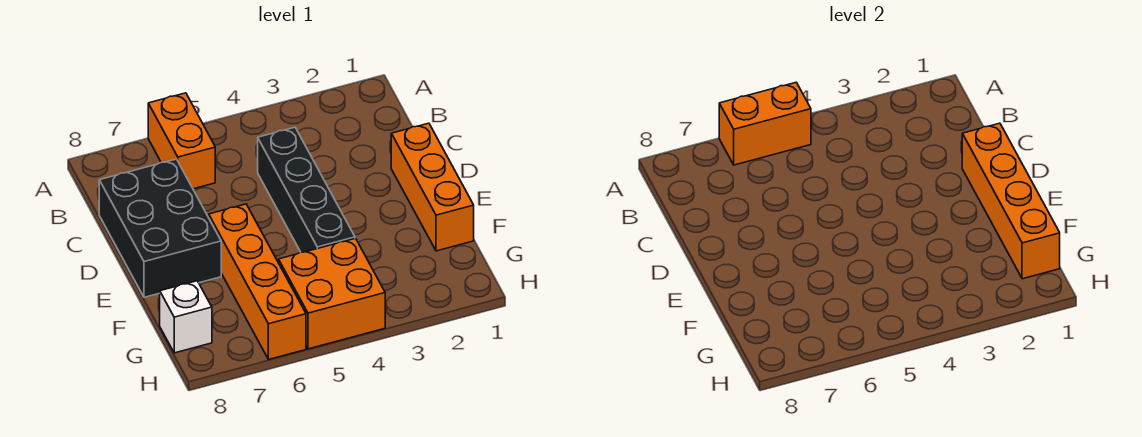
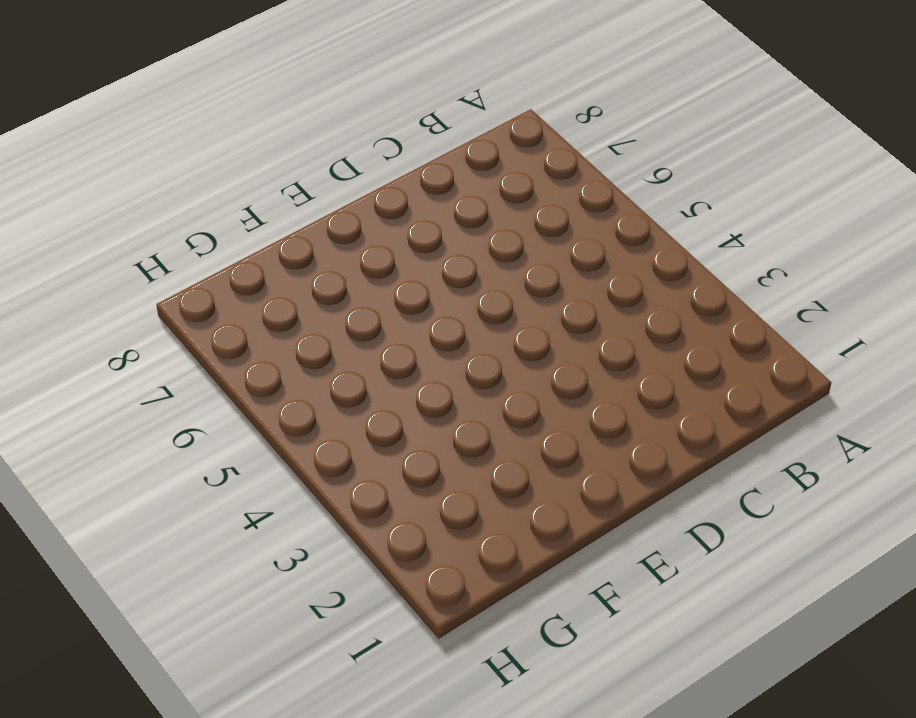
none -> orange 1x2 brick [148,93,215,189]
none -> black 1x4 brick [258,127,355,252]

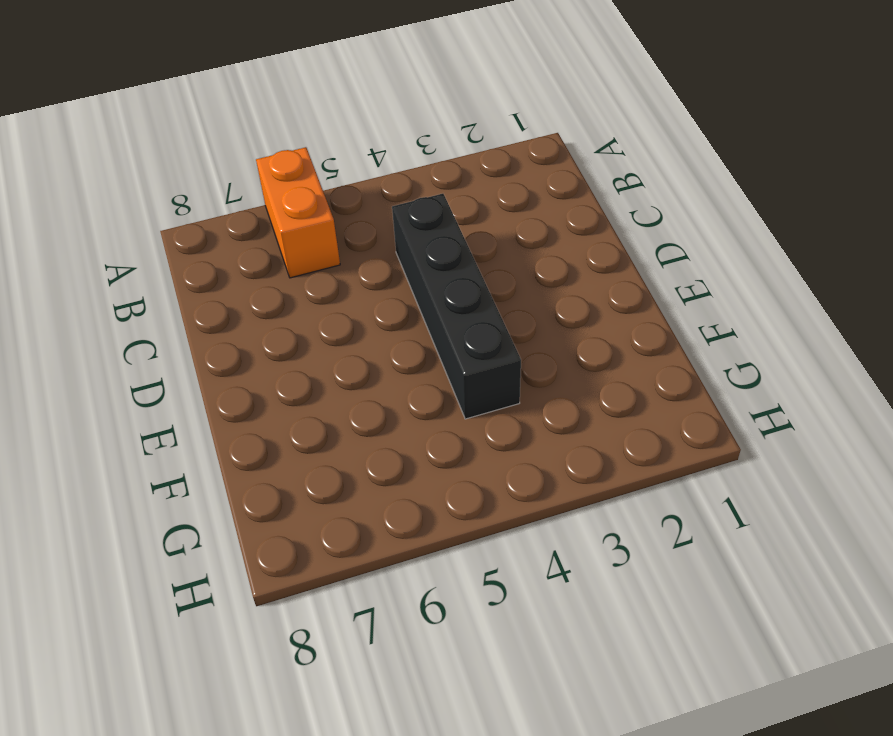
none -> black 2x3 brick [99,159,221,297]
none -> orange 1x3 brick [391,123,474,251]

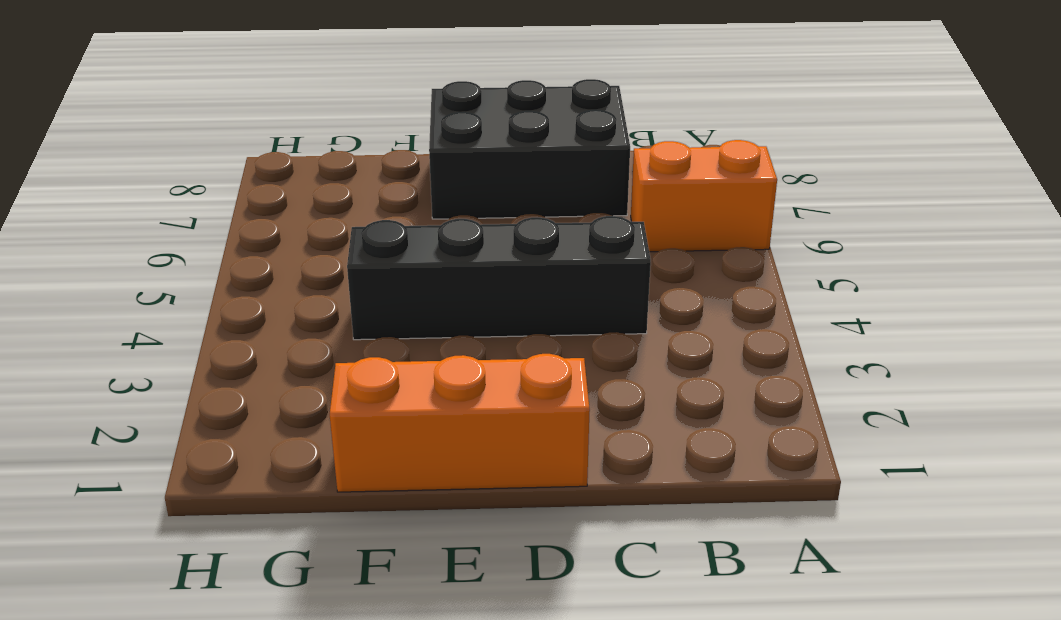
none -> orange 1x4 brick [209,204,306,360]
none -> orange 2x2 brick [279,238,385,349]

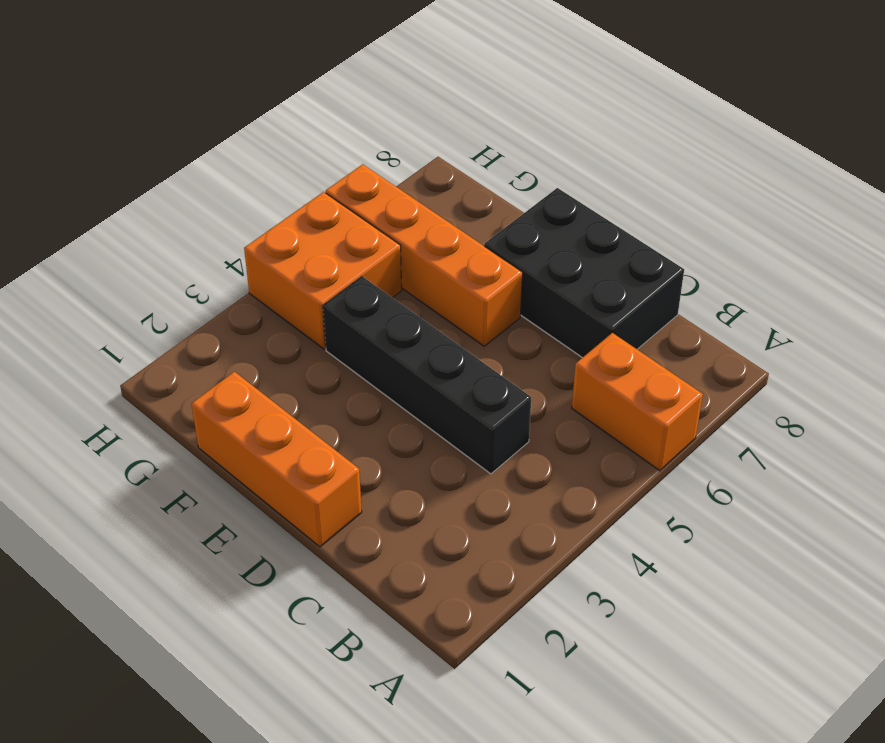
none -> white 1x1 brick [160,281,212,353]
none -> orange 1x2 brick [719,82,811,165]

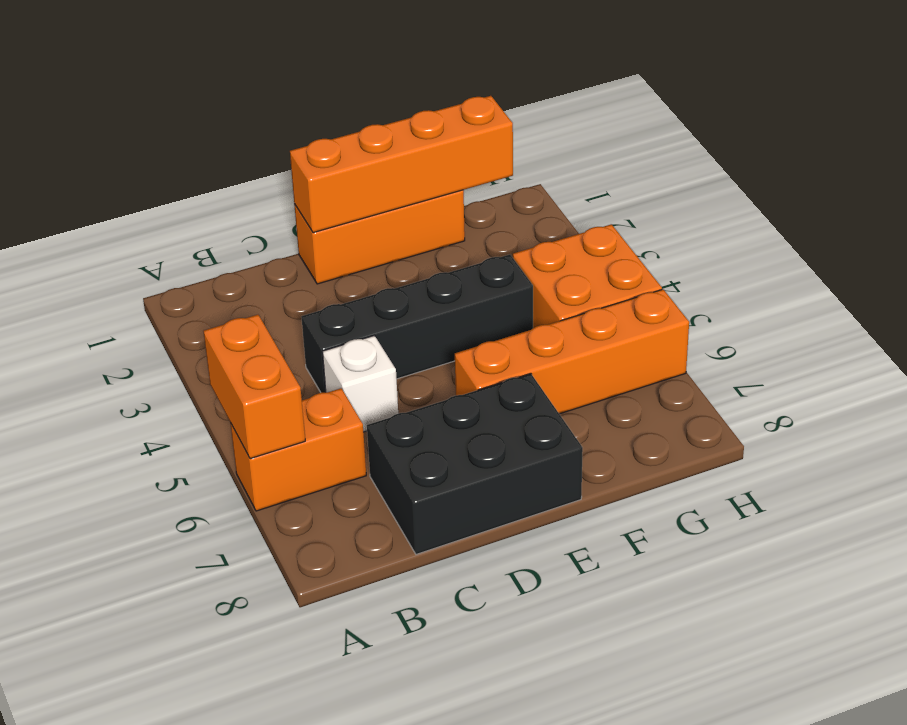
white 1x1 brick [322,335,398,432] -> white 1x1 brick moved to [160,281,212,353]

